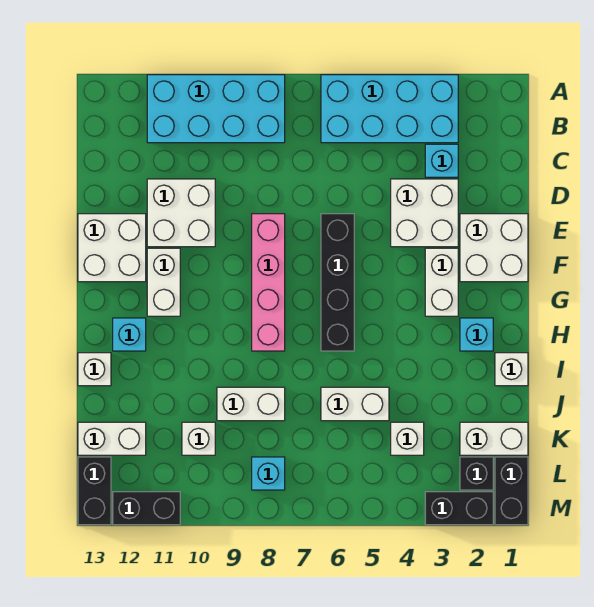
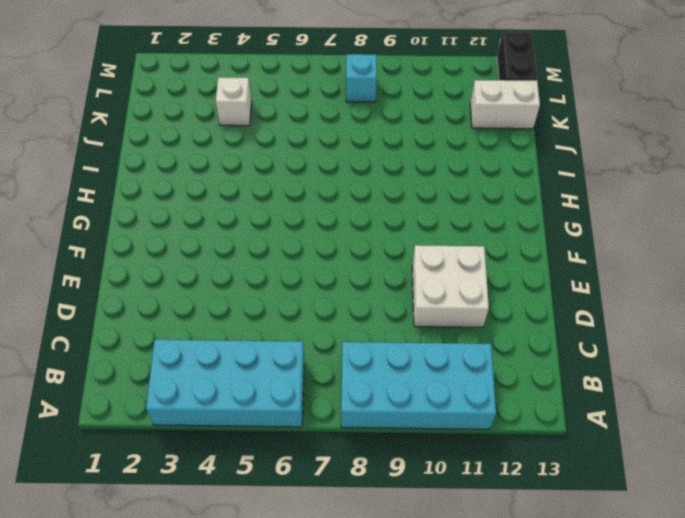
none -> cyan 1x1 brick [425,144,458,177]
none -> white 2x2 brick [391,179,458,247]
none -> white 2x2 brick [460,214,528,282]

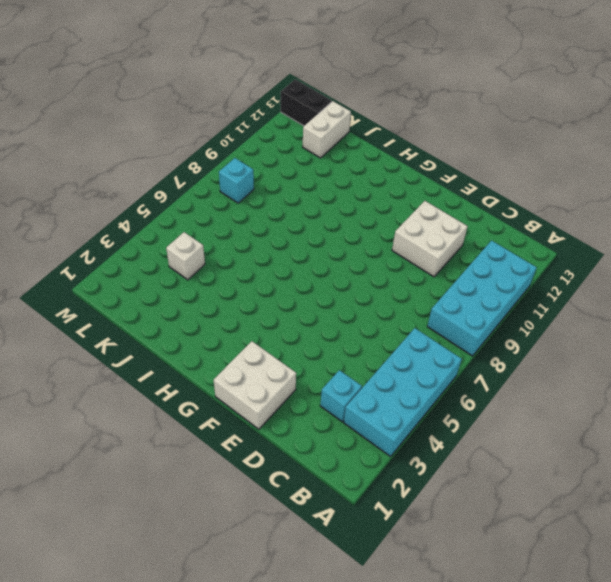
none -> white 2x2 brick [391,179,458,247]
none -> black 1x4 brick [321,214,354,351]
none -> pink 1x4 brick [252,214,285,351]

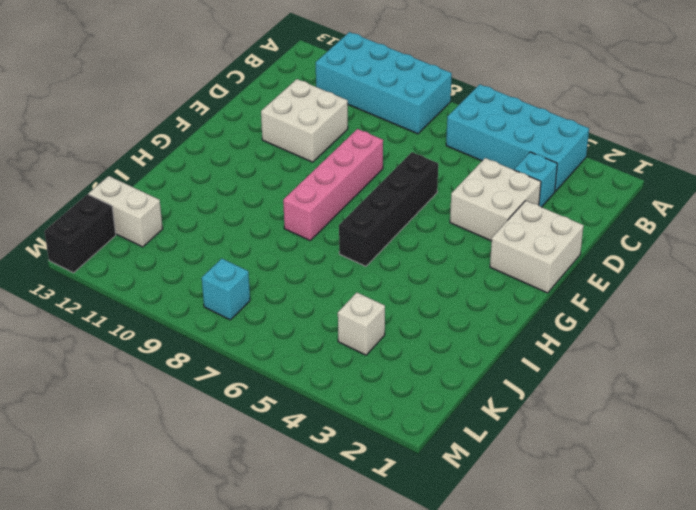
none -> white 2x2 brick [78,214,146,282]
none -> white 1x2 brick [425,248,458,316]
none -> white 1x2 brick [147,248,180,316]

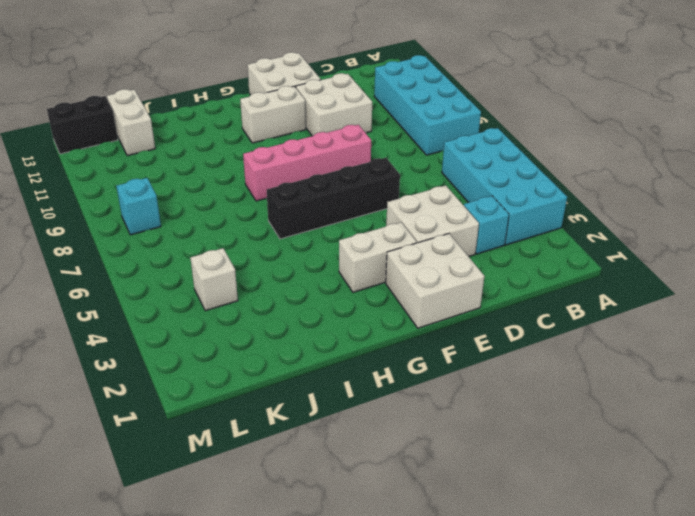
none -> cyan 1x1 brick [460,318,493,351]
none -> cyan 1x1 brick [113,318,146,351]
none -> white 1x1 brick [495,353,528,386]

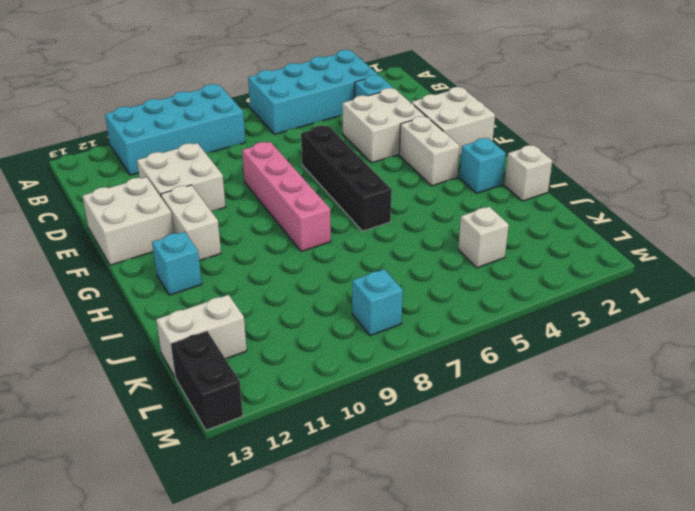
none -> white 1x1 brick [78,353,111,386]
none -> white 1x2 brick [321,387,389,421]
none -> white 1x2 brick [217,387,285,421]

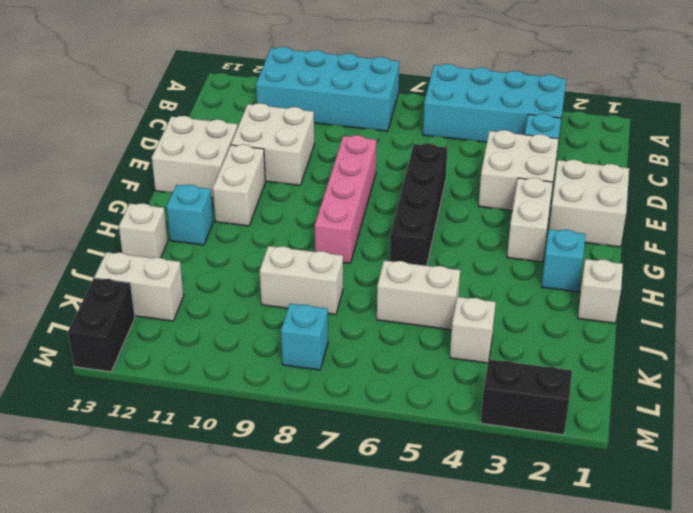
none -> white 1x2 brick [460,422,528,455]
none -> white 1x1 brick [182,422,215,455]
none -> black 1x2 brick [495,457,528,525]

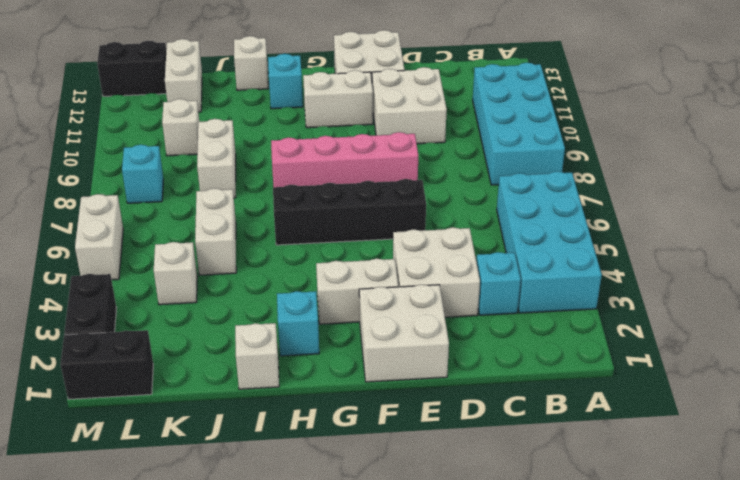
white 1x2 brick [75,194,123,280] -> white 1x2 brick moved to [460,422,528,455]
none -> black 1x1 brick [460,457,493,490]
none -> black 1x2 brick [113,492,180,525]

